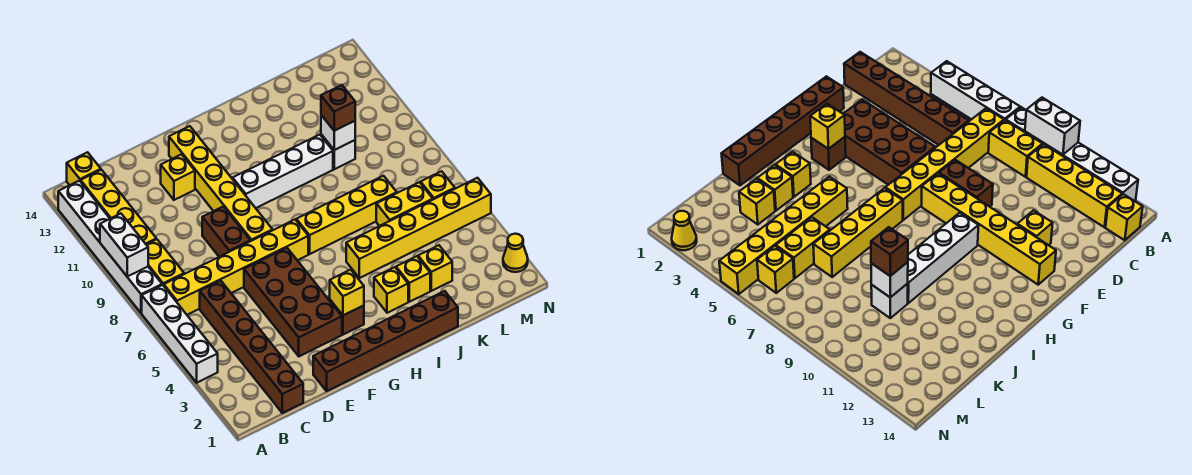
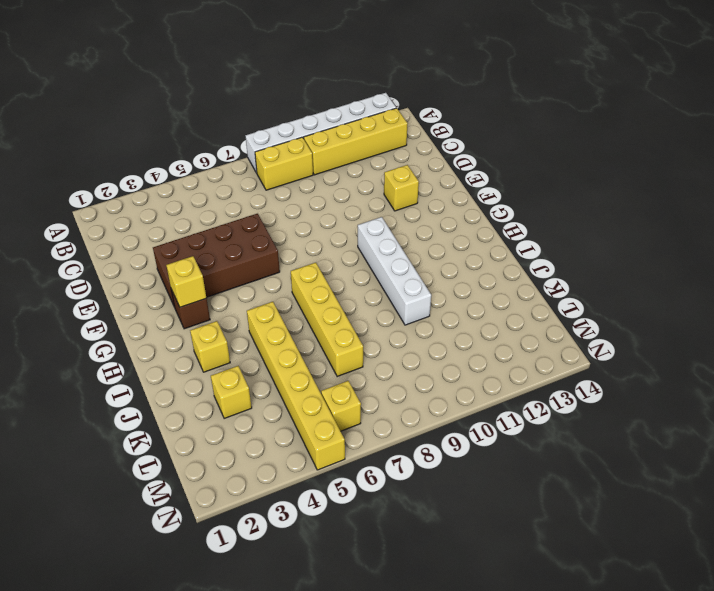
none -> white 1x4 brick [142,285,218,383]
none -> yellow 1x6 brick [164,220,308,315]
none -> yellow 1x1 brick [67,152,101,185]

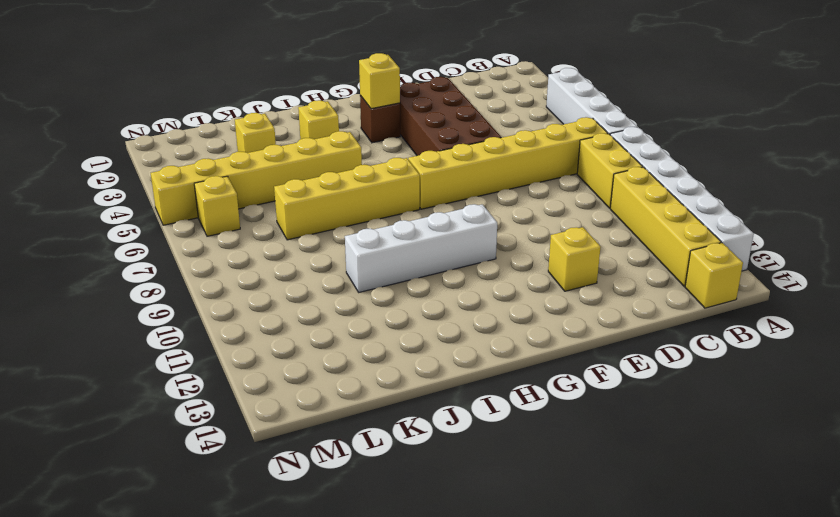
none -> brown 1x6 brick [200,280,303,413]
none -> brown 1x6 brick [313,291,458,391]
none -> brown 1x2 brick [202,207,250,257]

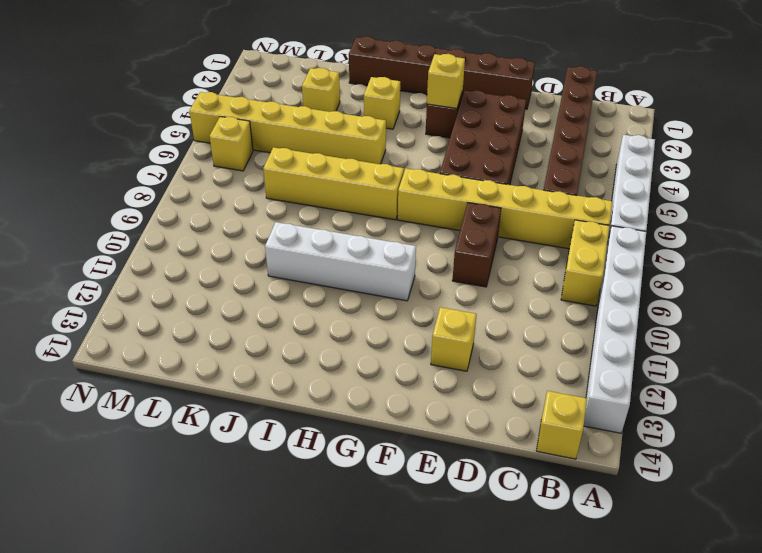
none -> yellow 1x4 brick [81,170,156,244]
none -> yellow 1x6 brick [169,126,273,241]
none -> yellow 1x1 brick [396,256,430,302]

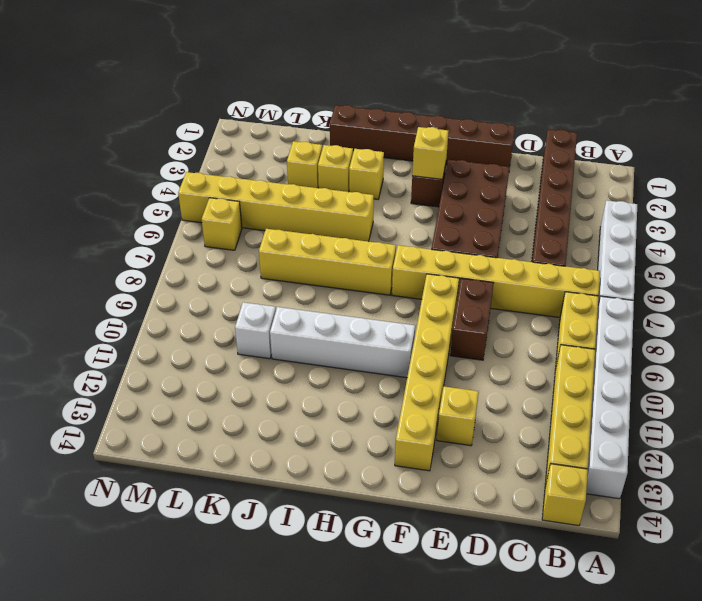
none -> yellow 1x2 brick [376,182,433,226]
none -> yellow 1x1 cone [503,234,528,272]
none -> white 1x2 brick [100,214,148,276]

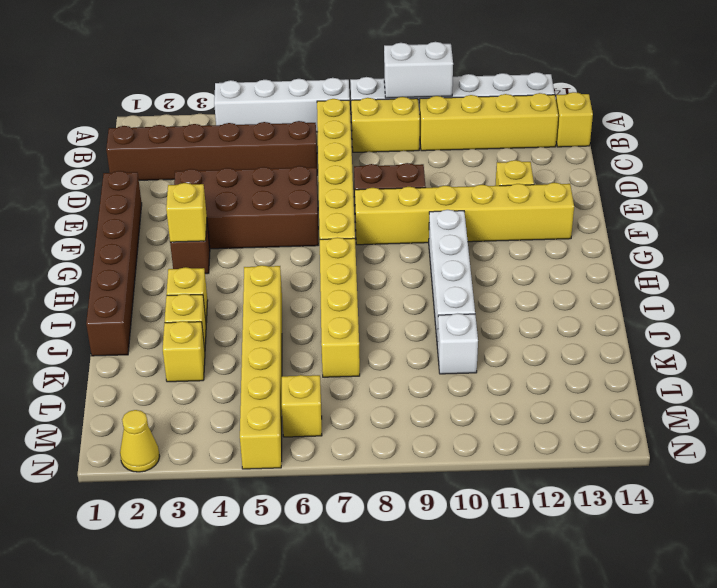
none -> yellow 1x2 brick [376,182,433,226]
none -> white 1x1 brick [321,115,355,150]
none -> brown 1x1 brick [321,85,355,131]

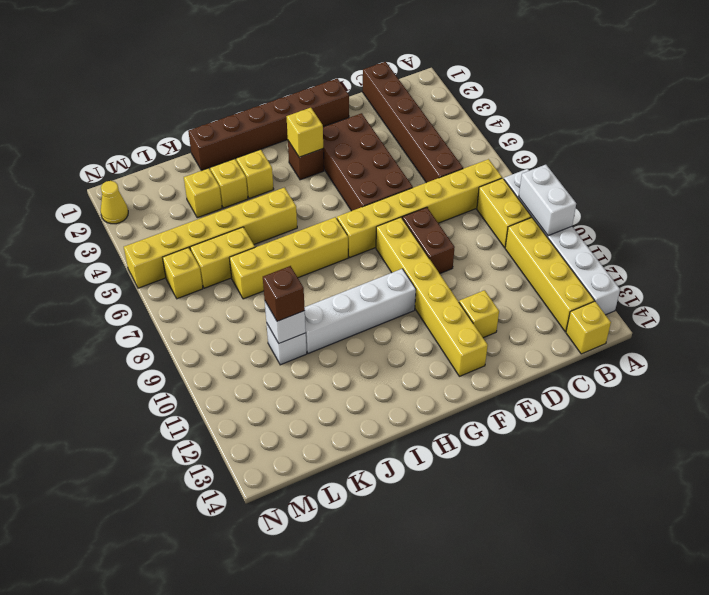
none -> white 1x4 brick [142,285,218,383]

